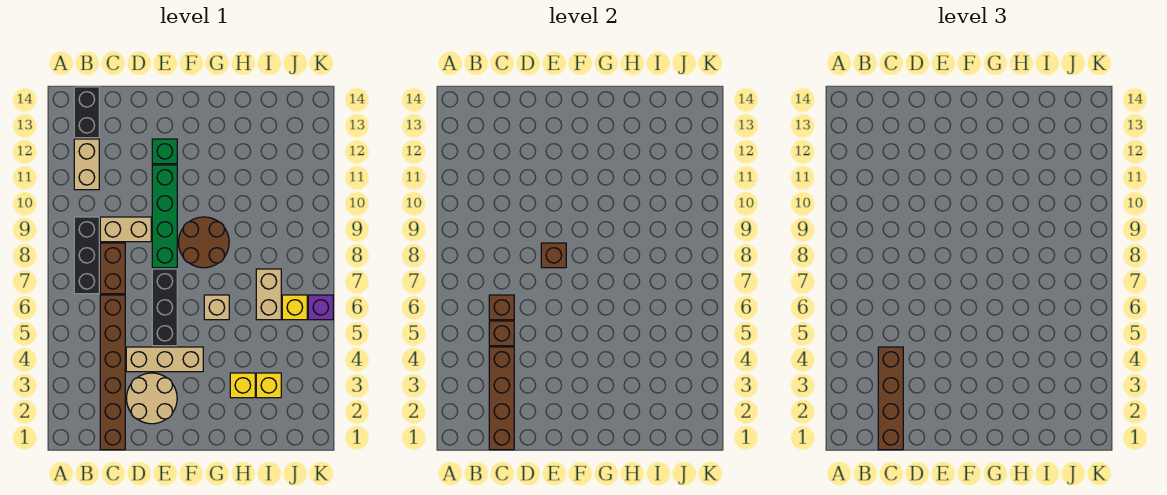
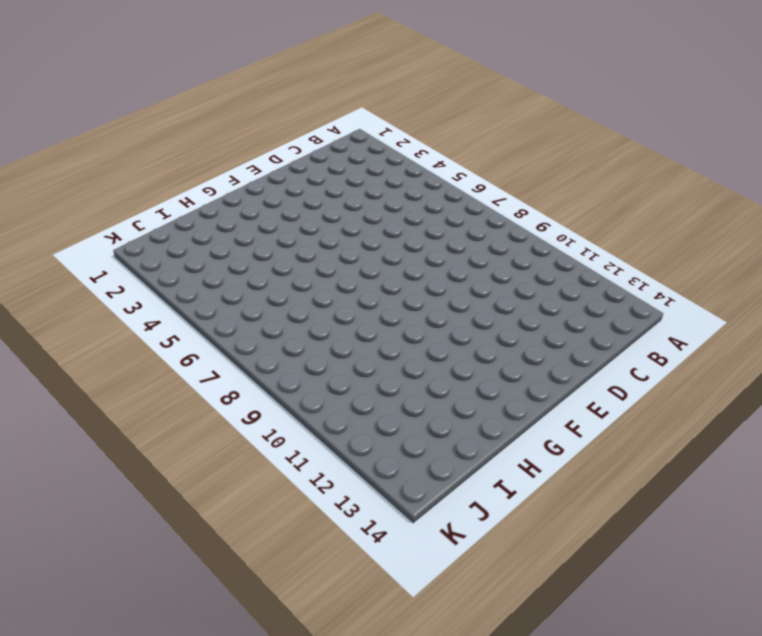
none -> black 1x3 brick [74,217,99,294]
none -> tan 1x2 brick [74,139,99,190]
none -> black 1x2 brick [74,87,99,138]

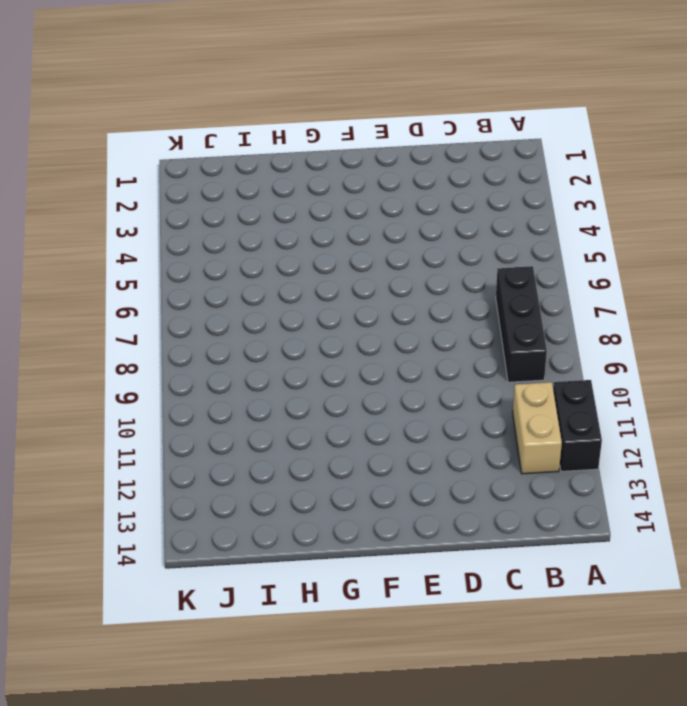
black 1x2 brick [553,380,602,471] -> black 1x2 brick moved to [74,87,99,138]
none -> brown 1x6 brick [100,295,125,450]
none -> brown 1x2 brick [100,243,125,294]
none -> tan 1x2 brick [100,217,151,242]

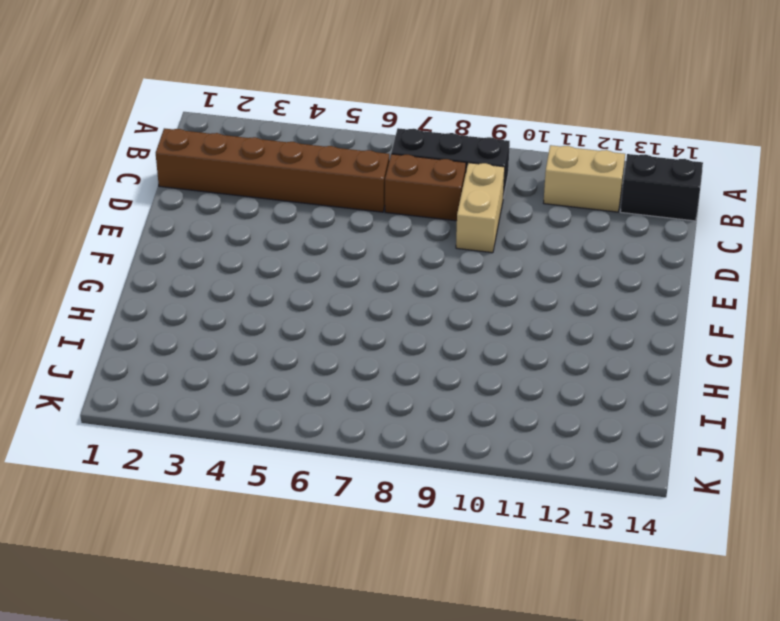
none -> tan 2x2 round brick [126,373,177,424]
none -> tan 1x3 brick [126,347,203,372]
none -> black 1x3 brick [152,269,177,346]

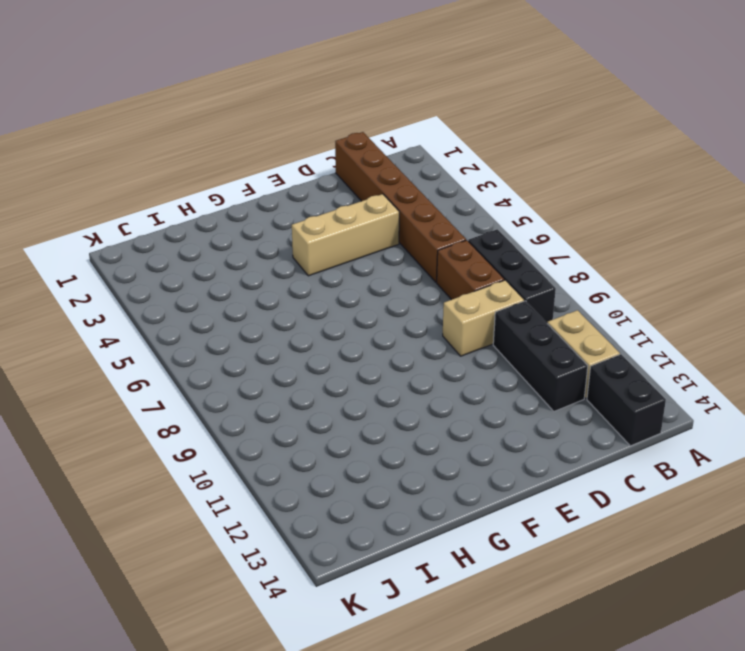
black 1x3 brick [493,301,588,411] -> black 1x3 brick moved to [152,269,177,346]
none -> tan 2x2 round brick [126,373,177,424]
none -> green 1x4 brick [152,165,177,268]
none -> green 1x1 brick [152,139,177,164]

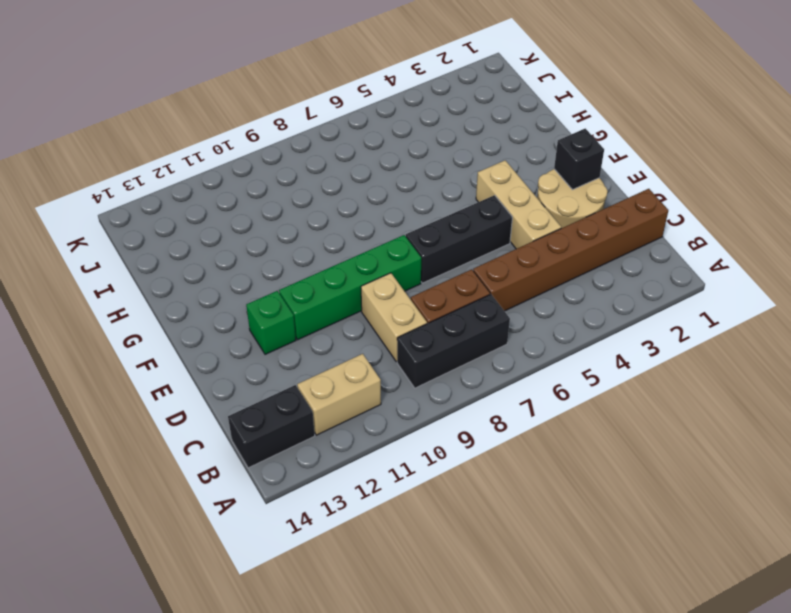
black 1x1 brick [554,129,604,190] -> none
none -> brown 2x2 round brick [178,217,229,268]
none -> tan 1x1 brick [204,295,229,320]
none -> yellow 1x1 brick [230,373,255,398]

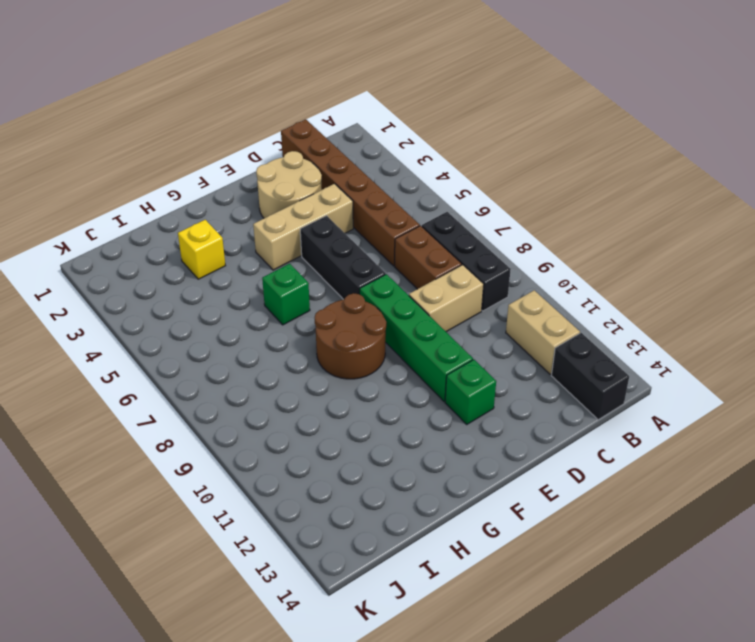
green 1x1 brick [262,264,310,325] -> tan 1x1 brick [204,295,229,320]
none -> yellow 1x1 brick [256,373,281,398]
none -> tan 1x2 brick [256,269,281,320]
none -> yellow 1x1 brick [282,295,307,320]

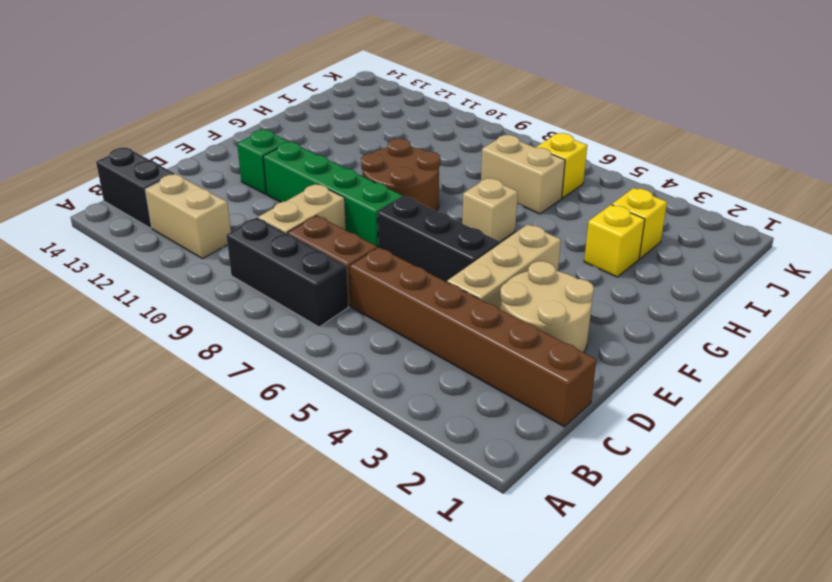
none -> purple 1x1 brick [308,295,333,320]
none -> brown 1x4 brick [489,347,514,450]
none -> brown 1x1 brick [489,321,514,346]

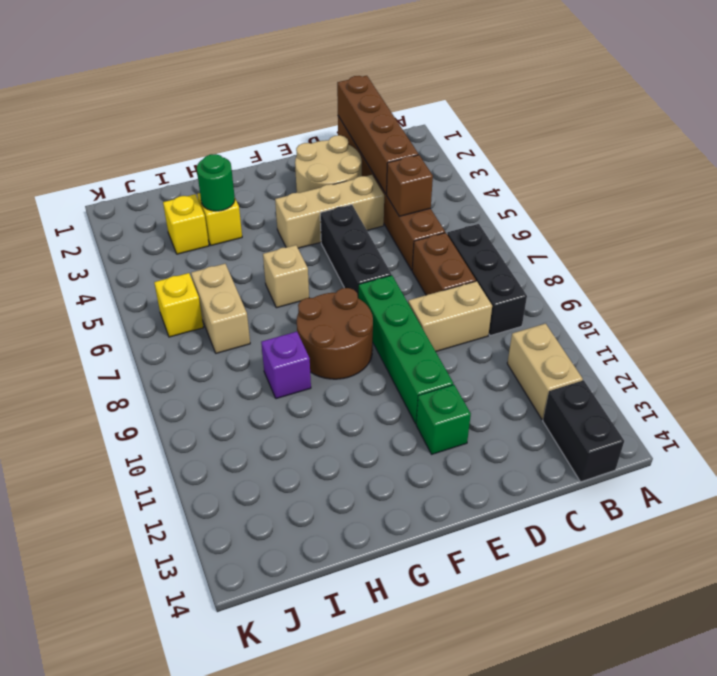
green 1x1 round brick [197,154,235,211] -> none
purple 1x1 brick [261,332,311,399] -> purple 1x1 brick moved to [308,295,333,320]
none -> brown 1x1 brick [489,295,514,320]
none -> brown 1x1 brick [541,243,566,268]
none -> brown 1x4 brick [878,347,903,450]

